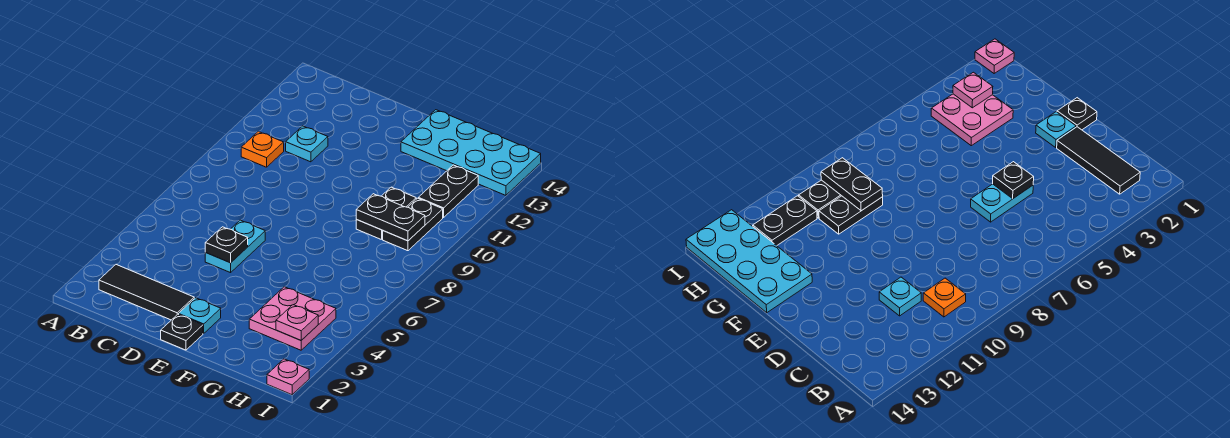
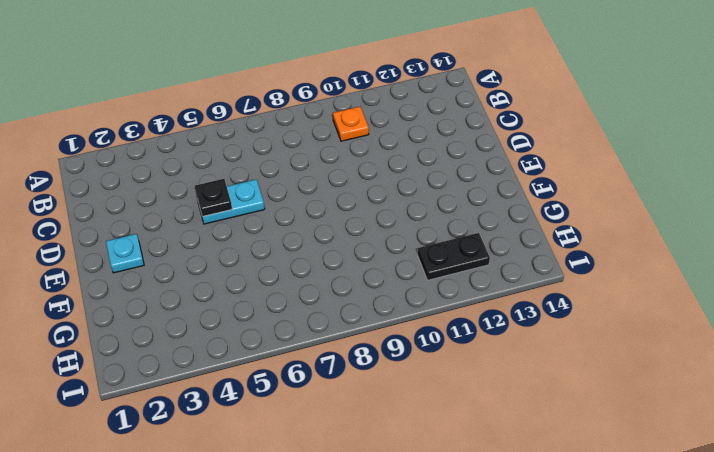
none -> black 1x3 tile [99,264,194,320]
none -> cyan 1x1 plate [286,126,328,162]
none -> black 1x1 plate [161,314,203,350]

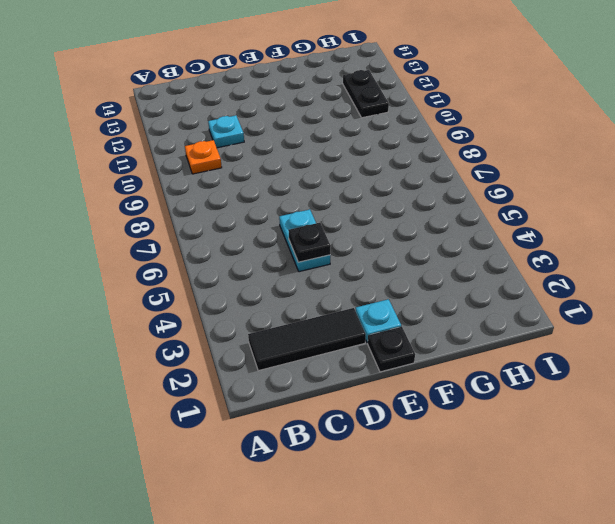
none -> cyan 2x4 plate [401,110,541,195]
none -> pink 2x2 plate [249,287,336,350]
none -> black 1x2 plate [356,187,416,240]

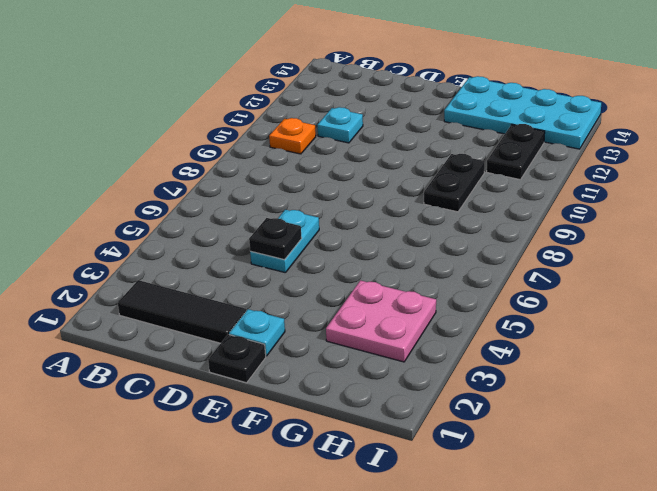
none -> black 1x2 plate [383,198,443,251]
none -> pink 1x1 plate [267,359,309,395]
none -> black 1x2 plate [356,194,425,241]

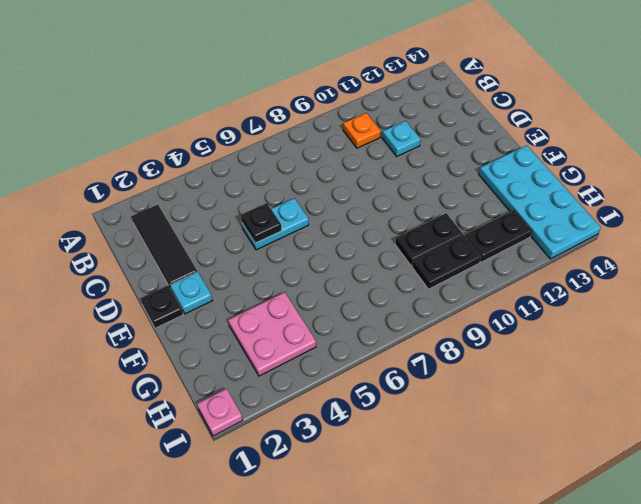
none -> black 1x2 plate [356,194,425,241]
none -> pink 1x1 plate [276,305,318,340]

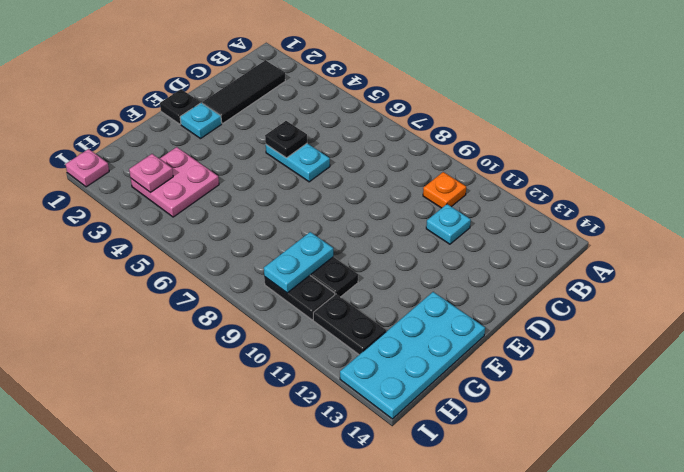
cyan 1x2 plate [264,232,333,293] -> black 1x2 plate [356,194,425,241]

